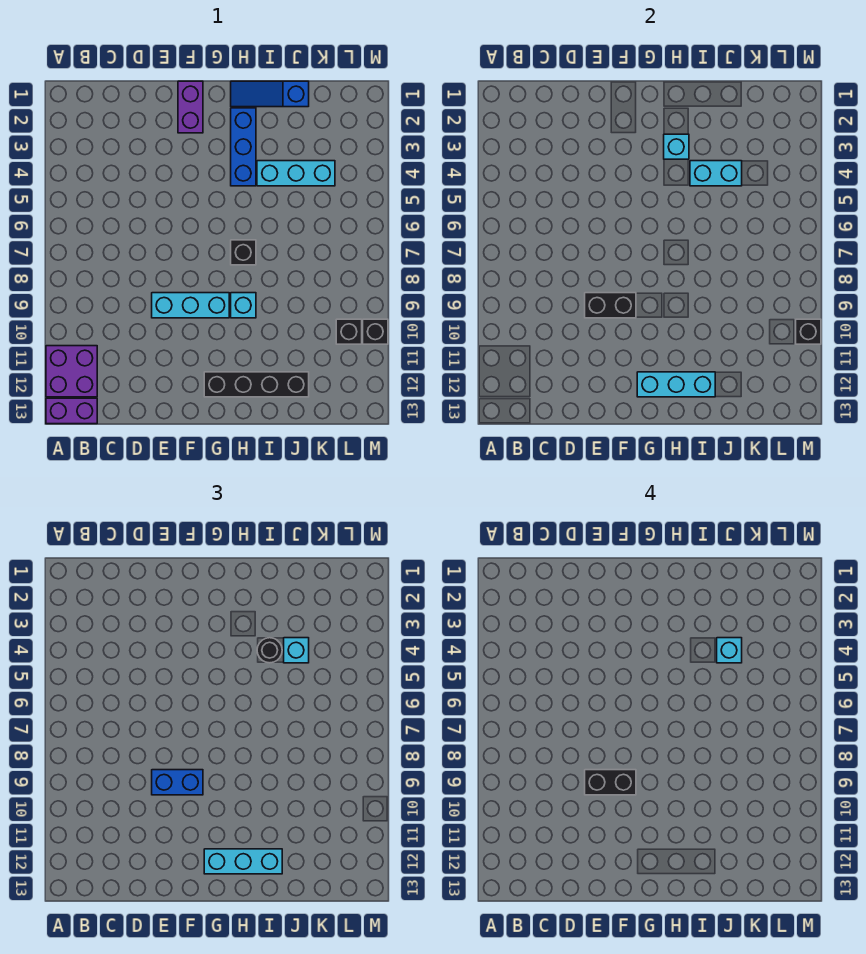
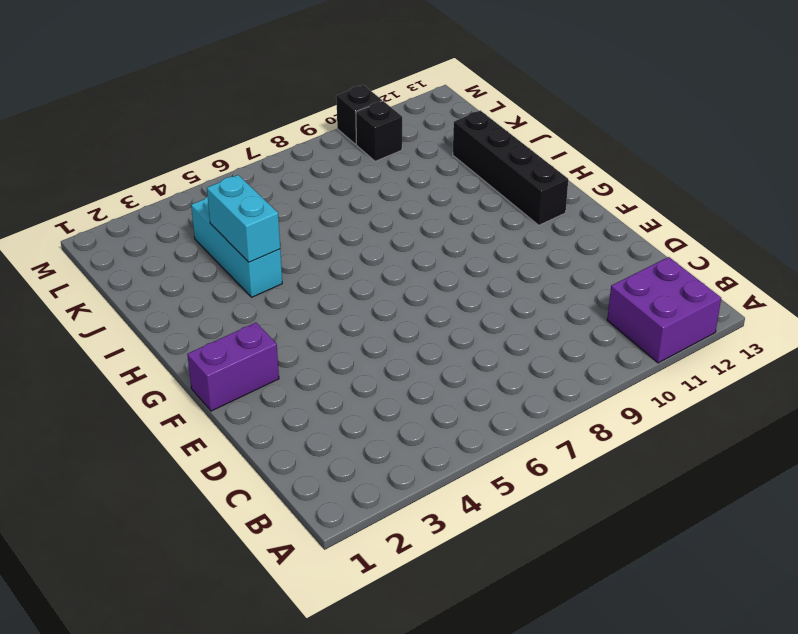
none -> purple 1x2 brick [46,398,97,424]
none -> cyan 1x3 brick [152,293,229,318]
none -> blue 1x3 slope [231,81,309,107]

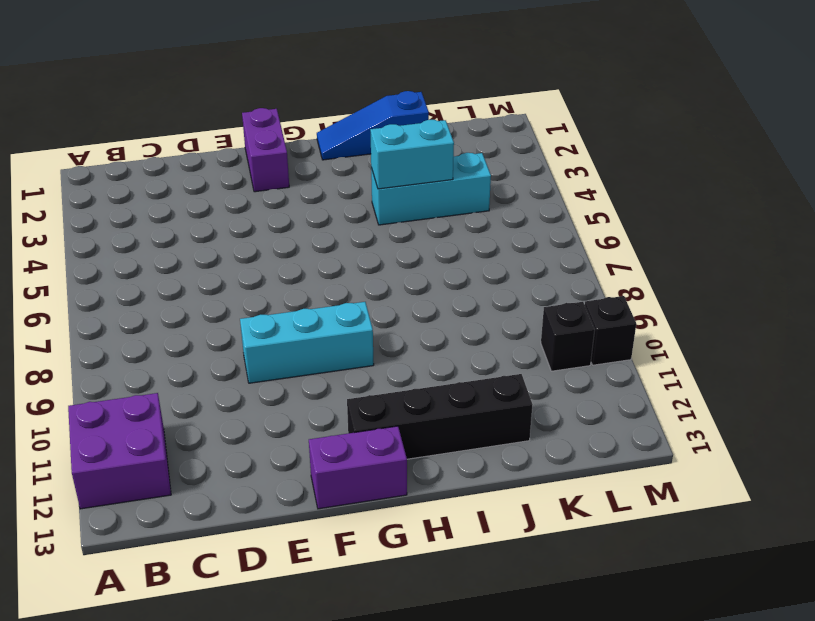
purple 1x2 brick [309,426,407,509] -> purple 1x2 brick moved to [46,398,97,424]
none -> blue 1x3 brick [231,108,256,186]
none -> black 1x1 brick [231,240,256,265]
none -> cyan 1x1 brick [231,293,256,318]

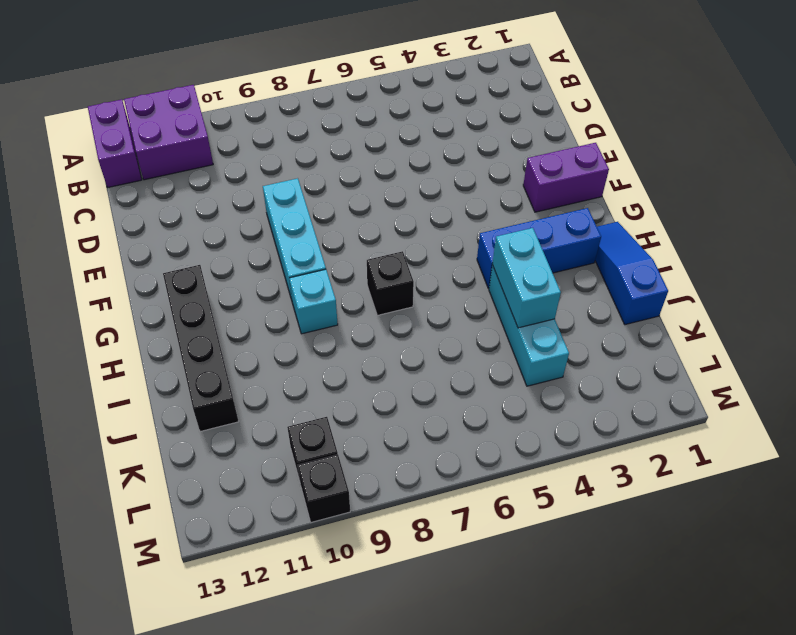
none -> black 1x2 brick [585,293,636,318]
none -> cyan 1x3 brick [637,372,715,397]
none -> cyan 1x1 brick [664,134,689,159]

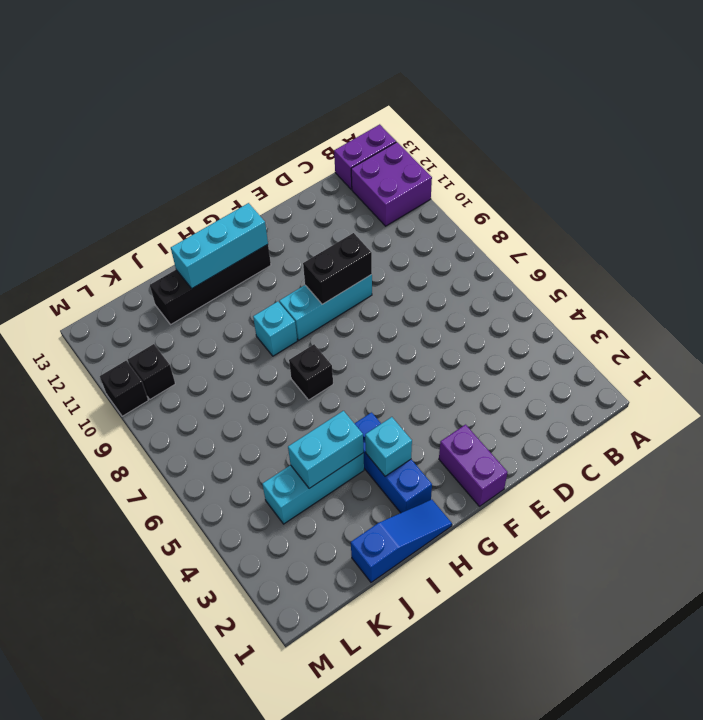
none -> black 1x1 brick [796,319,821,344]
none -> blue 1x2 brick [152,770,203,795]
none -> cyan 1x3 brick [204,849,282,874]

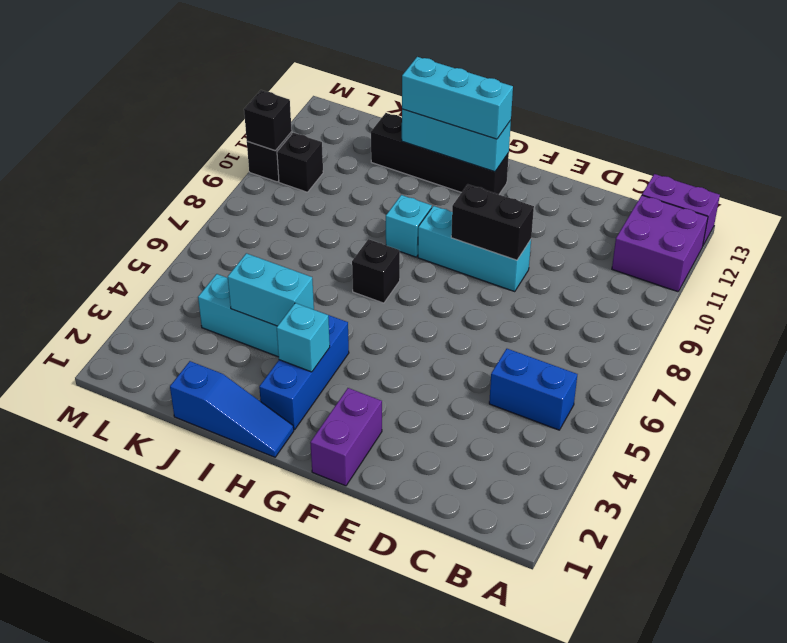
blue 1x2 brick [489,349,577,430] -> blue 1x2 brick moved to [152,770,203,795]
none -> black 1x1 round brick [257,638,282,663]
none -> cyan 1x1 brick [284,638,309,663]
none -> black 1x2 brick [585,770,636,795]

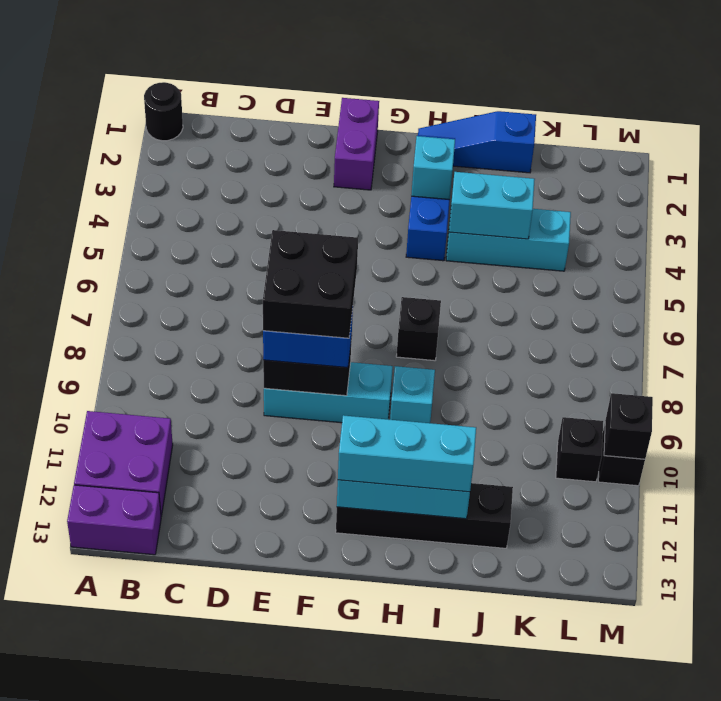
black 1x1 round brick [144,82,183,141] -> black 1x1 round brick moved to [257,638,282,663]
black 2x2 brick [263,230,358,338] -> black 1x2 brick [585,770,636,795]
none -> cyan 1x1 brick [284,638,309,663]
none -> cyan 1x1 brick [717,638,742,663]

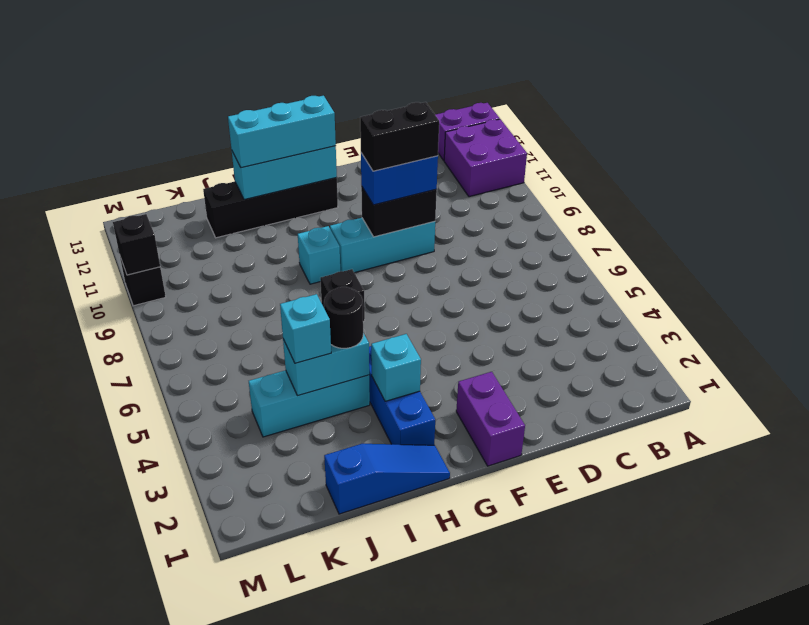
none -> black 1x1 brick [336,319,362,344]
none -> cyan 1x1 brick [717,638,742,663]

